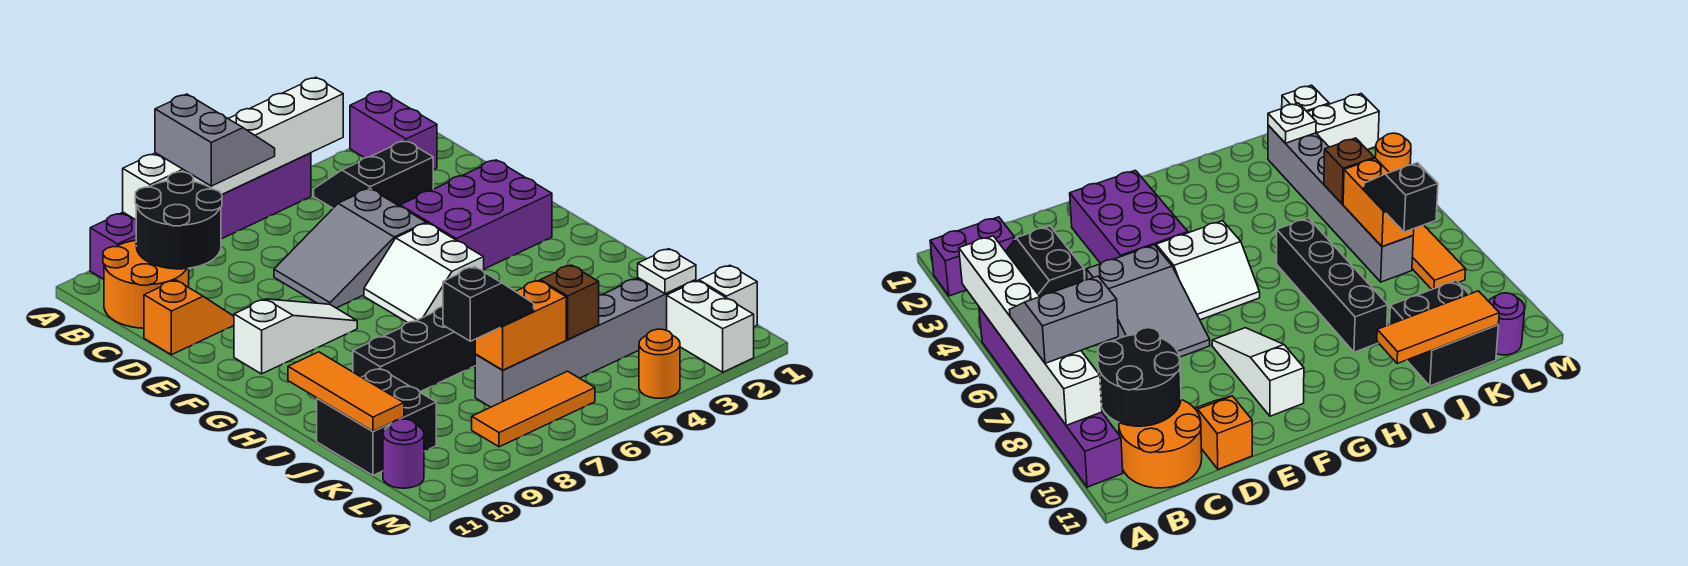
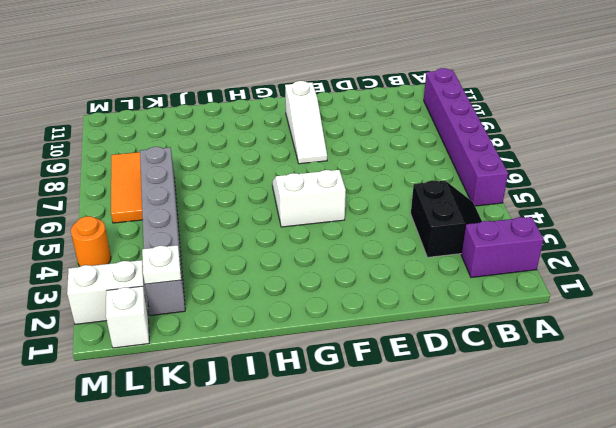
none -> orange 2x2 round brick [103,240,189,328]
none -> grey 2x3 slope [274,189,426,308]
none -> orange 1x2 slope [144,280,234,355]

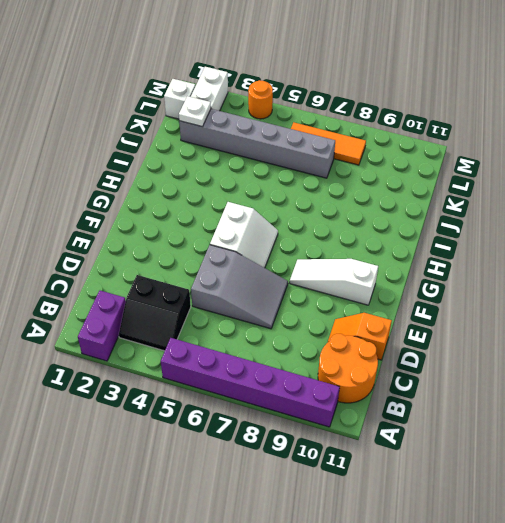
none -> purple 2x3 brick [400,160,552,269]
none -> black 1x4 brick [353,307,476,392]
none -> black 2x2 brick [317,369,436,475]

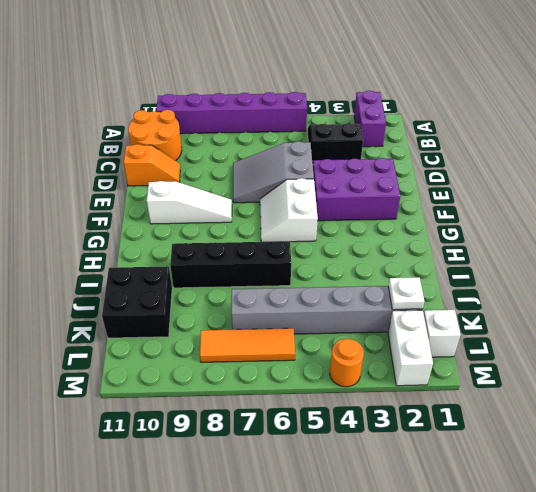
none -> purple 1x1 round brick [383,419,424,488]
none -> white 1x6 brick [123,77,343,220]
none -> black 2x2 round brick [135,172,222,269]

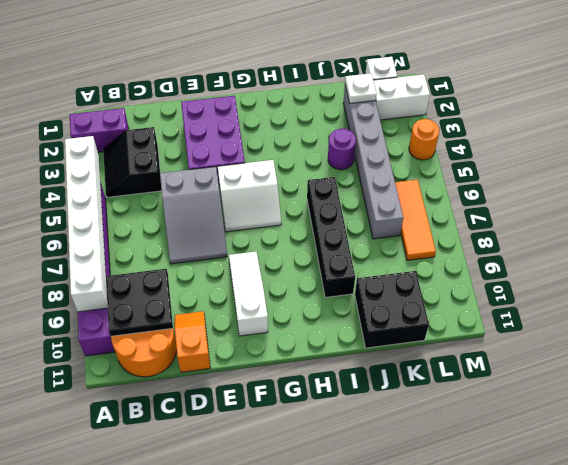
black 2x2 plate [106,269,173,336] -> black 2x2 round brick [135,172,222,269]
purple 1x1 round brick [328,129,356,170] -> purple 1x1 round brick moved to [383,419,424,488]
none -> orange 1x3 tile [288,352,404,431]
none -> brown 1x1 brick [540,265,599,339]
none -> orange 1x2 brick [475,281,566,370]

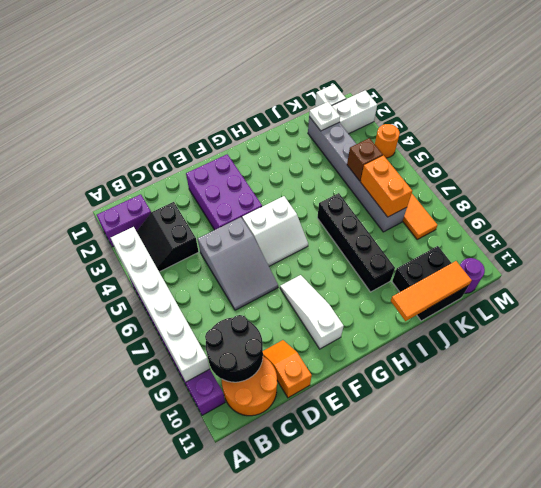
none -> grey 2x2 slope [155,94,275,186]
none -> black 1x2 slope [443,267,534,341]

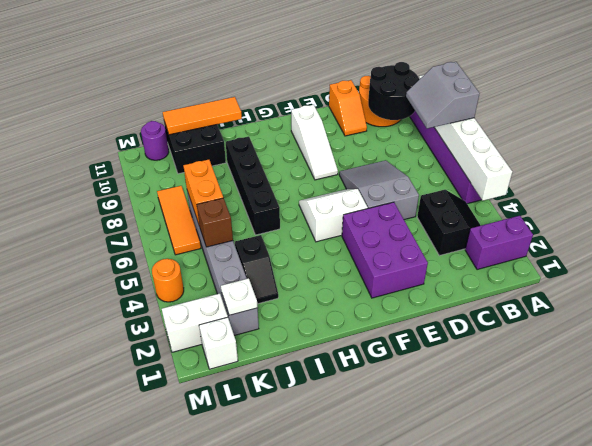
grey 2x2 slope [406,62,480,129] -> grey 2x2 slope turned to [155,94,275,186]
black 1x2 slope [235,235,278,304] -> black 1x2 slope moved to [443,267,534,341]

